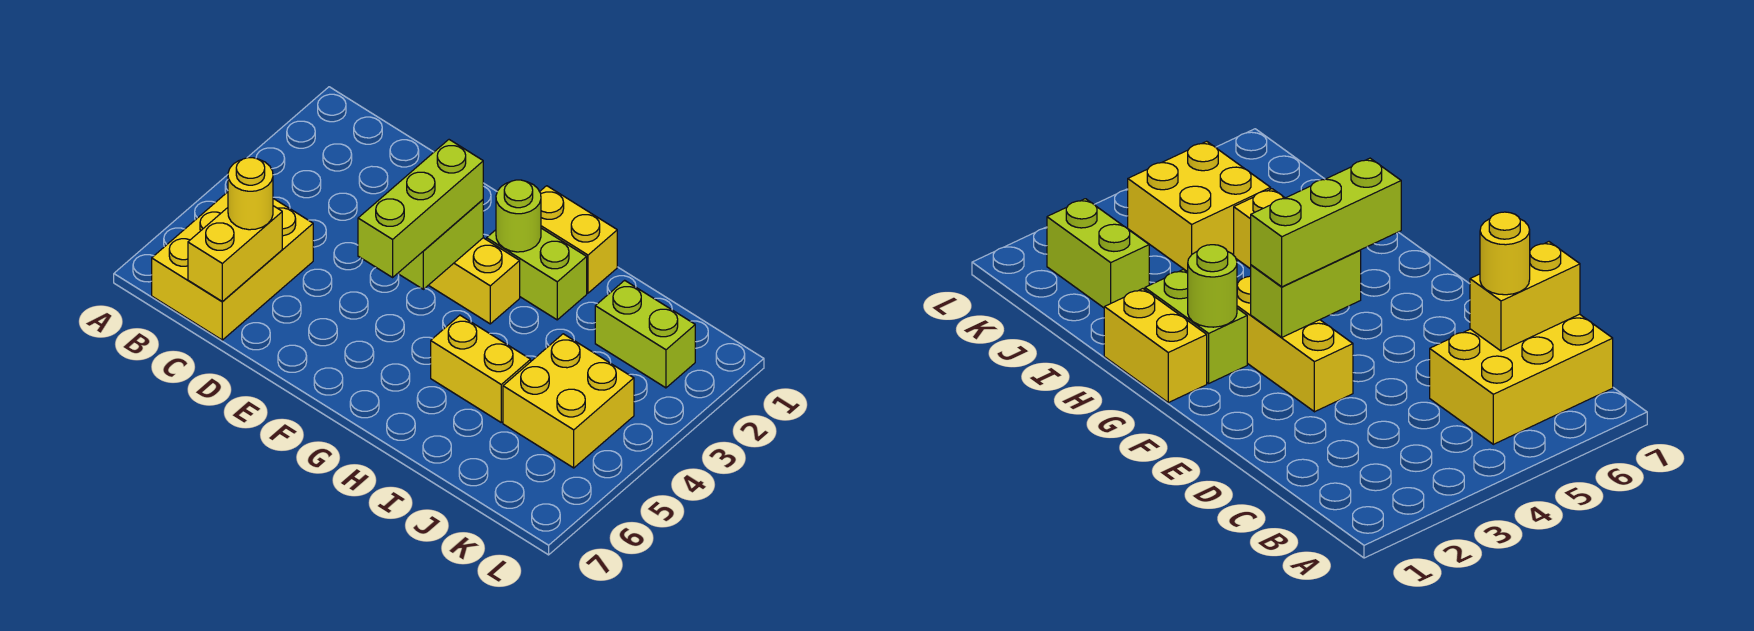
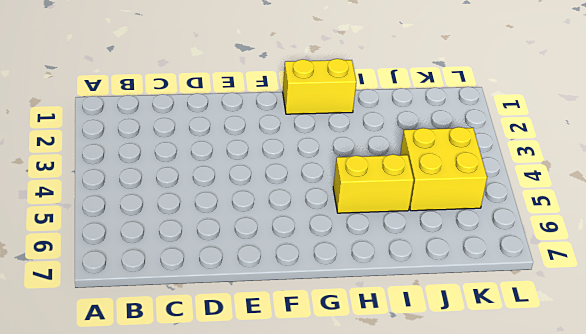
none -> yellow 2x3 brick [152,192,313,340]
none -> yellow 1x3 brick [429,238,520,324]
none -> lime 1x2 brick [487,228,587,320]

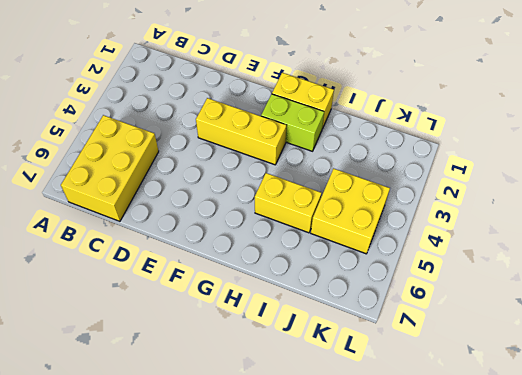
none -> lime 1x2 brick [595,280,695,388]
none -> yellow 1x2 brick [188,206,282,302]
none -> lime 1x2 brick [398,200,483,289]

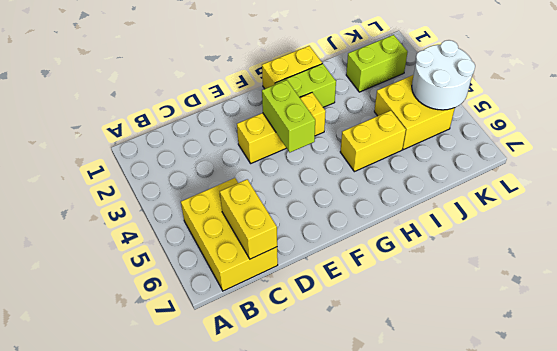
white 2x2 round brick [412,40,475,110] -> none
none -> lime 1x1 round brick [496,180,541,252]
none -> yellow 1x1 round brick [228,158,273,230]
none -> lime 1x3 brick [358,140,483,277]

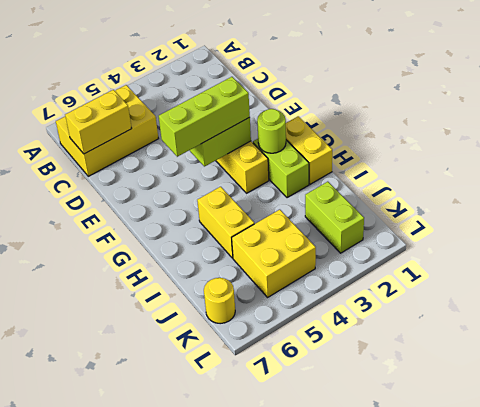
yellow 1x1 round brick [204,278,235,324] -> yellow 1x1 round brick moved to [228,158,273,230]

